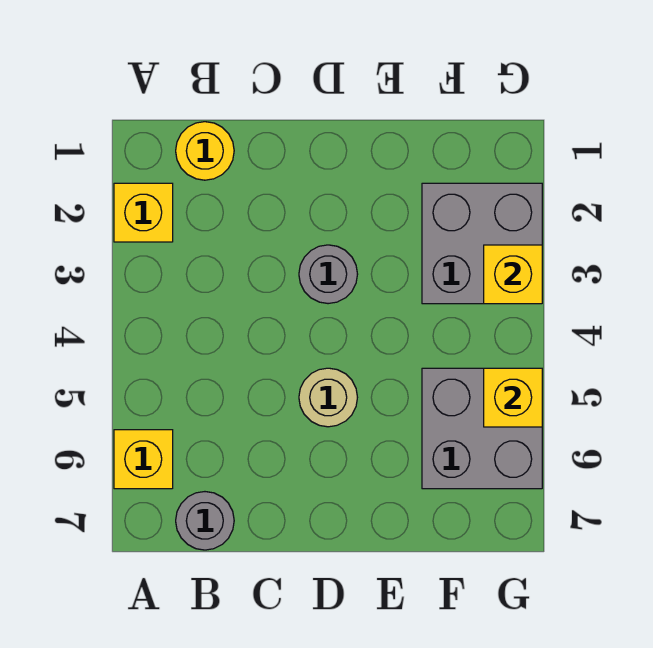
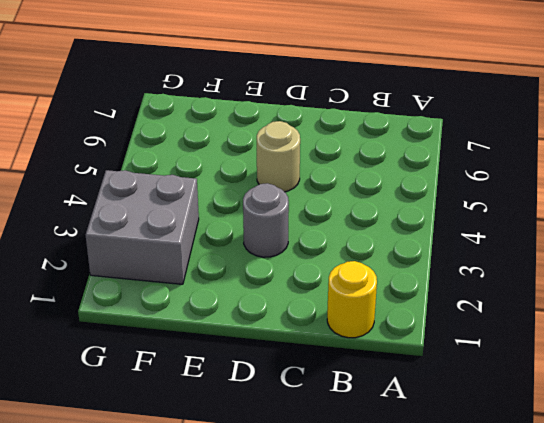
none -> yellow 1x1 brick [114,183,173,242]
none -> yellow 1x1 brick [114,430,173,489]

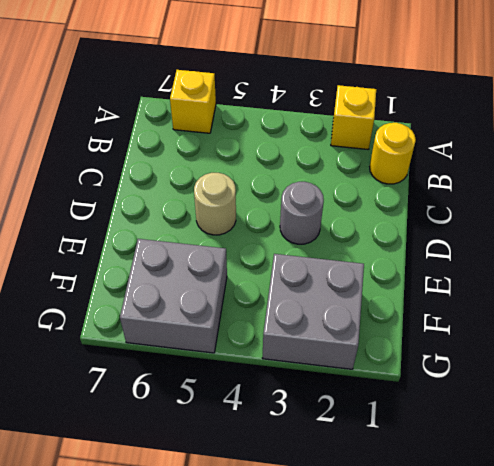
none -> grey 1x1 round brick [176,492,234,550]
none -> yellow 1x1 brick [484,245,542,304]

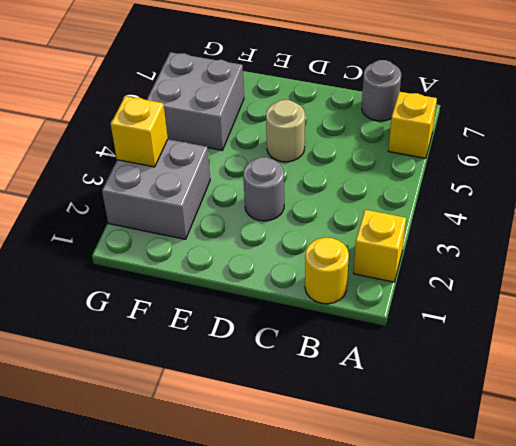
none -> yellow 1x1 brick [484,368,542,427]

